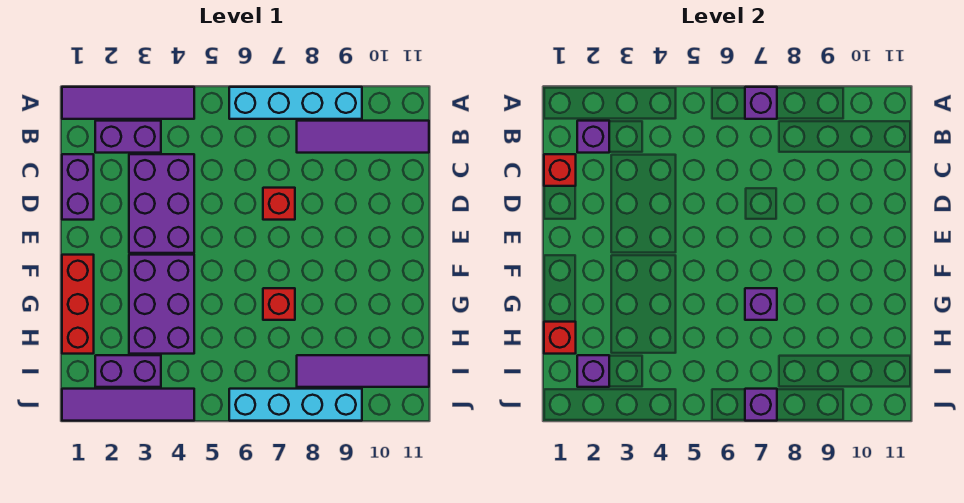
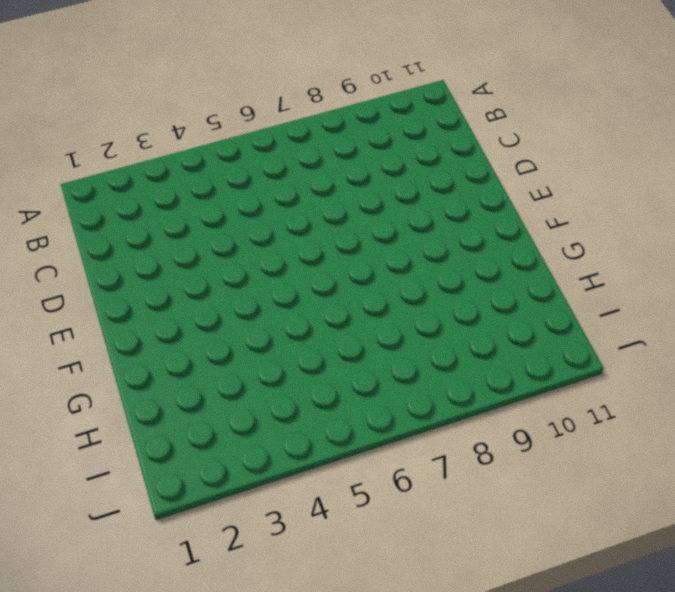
none -> purple 1x4 tile [62,87,194,119]
none -> cyan 1x4 brick [229,87,362,119]
none -> purple 1x2 brick [95,121,161,153]

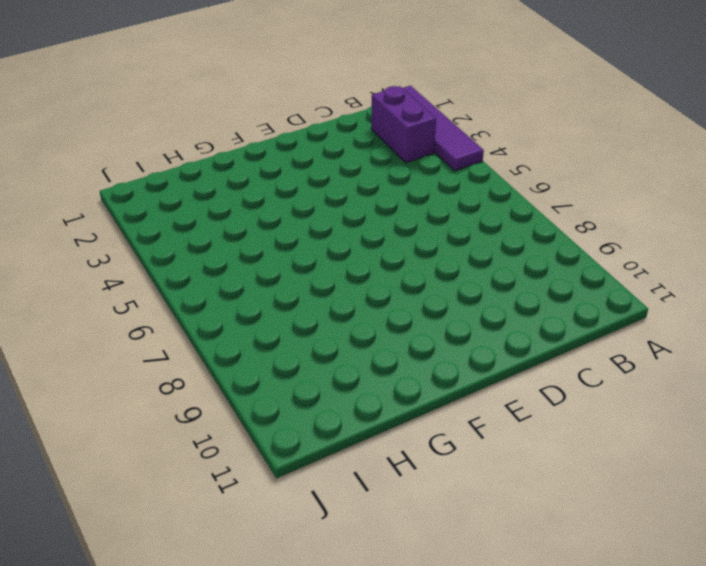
none -> cyan 1x4 brick [229,87,362,119]
none -> purple 1x4 tile [297,121,429,153]
none -> purple 1x2 brick [62,154,94,220]

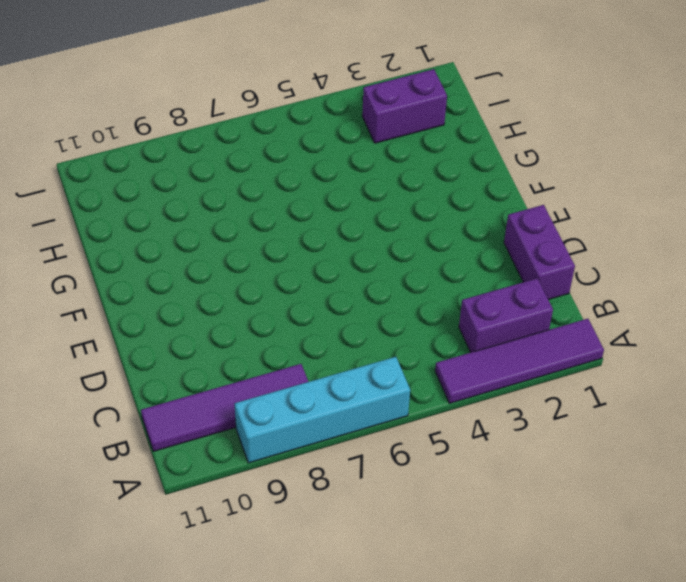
none -> purple 2x3 brick [129,154,194,253]
none -> red 1x1 brick [263,188,295,220]
none -> red 1x3 brick [62,255,94,354]

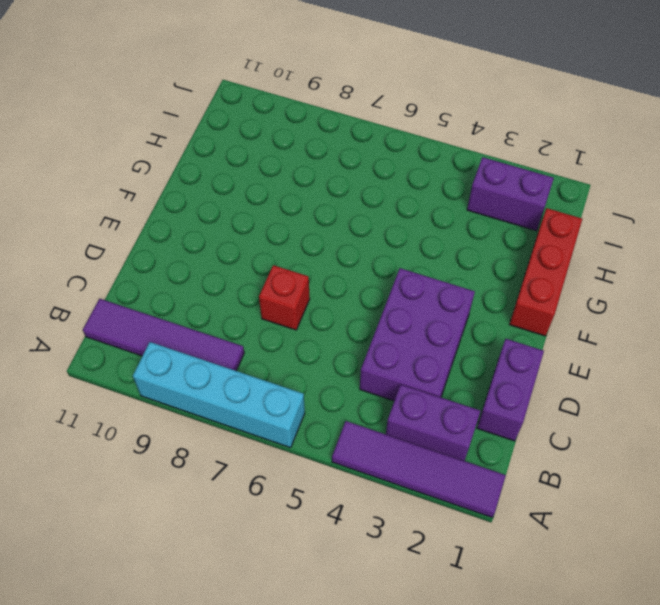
none -> purple 2x3 brick [129,255,194,354]
none -> red 1x1 brick [263,288,295,320]
none -> purple 1x4 tile [297,355,429,387]

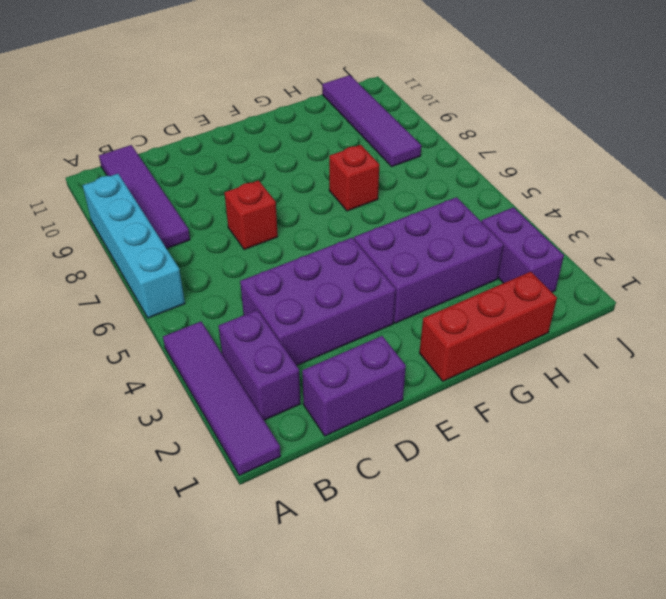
none -> purple 1x4 tile [62,389,194,421]
none -> cyan 1x4 brick [229,389,362,421]
none -> purple 1x1 brick [745,87,777,119]

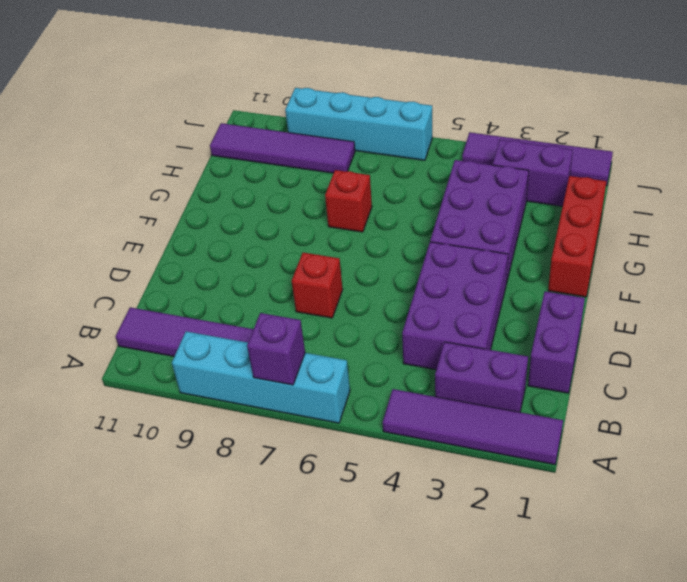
none -> purple 1x1 brick [577,121,609,153]
none -> red 1x1 brick [544,154,576,186]
none -> purple 1x1 brick [745,288,777,320]

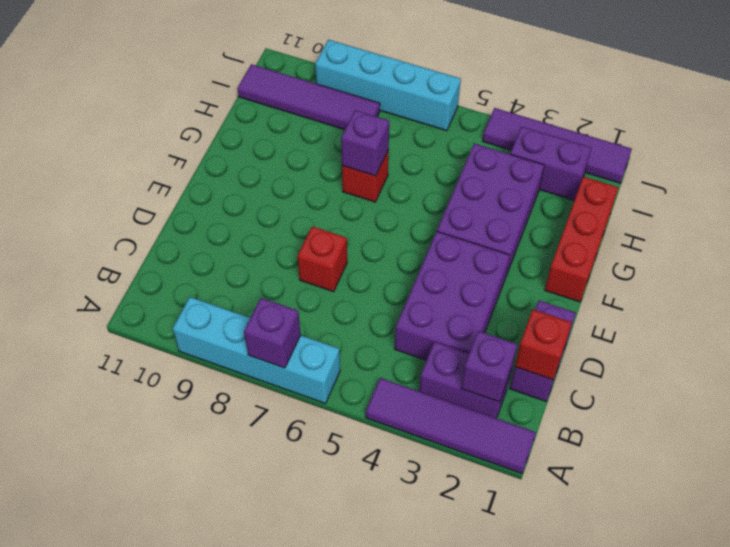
none -> purple 1x4 tile [297,121,429,153]
none -> red 1x1 brick [544,322,576,354]
none -> purple 1x1 brick [577,355,609,387]

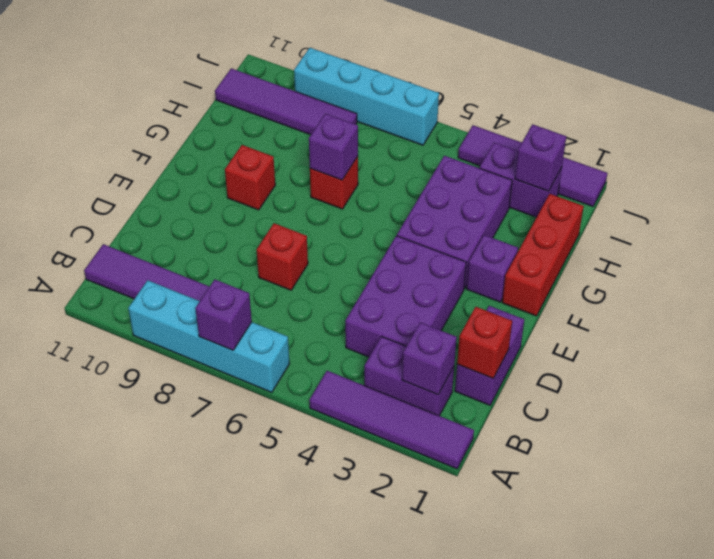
purple 1x1 brick [466,235,518,302] -> purple 1x1 brick moved to [745,389,777,421]
red 1x1 brick [225,145,275,210] -> red 1x1 brick moved to [544,322,576,354]

